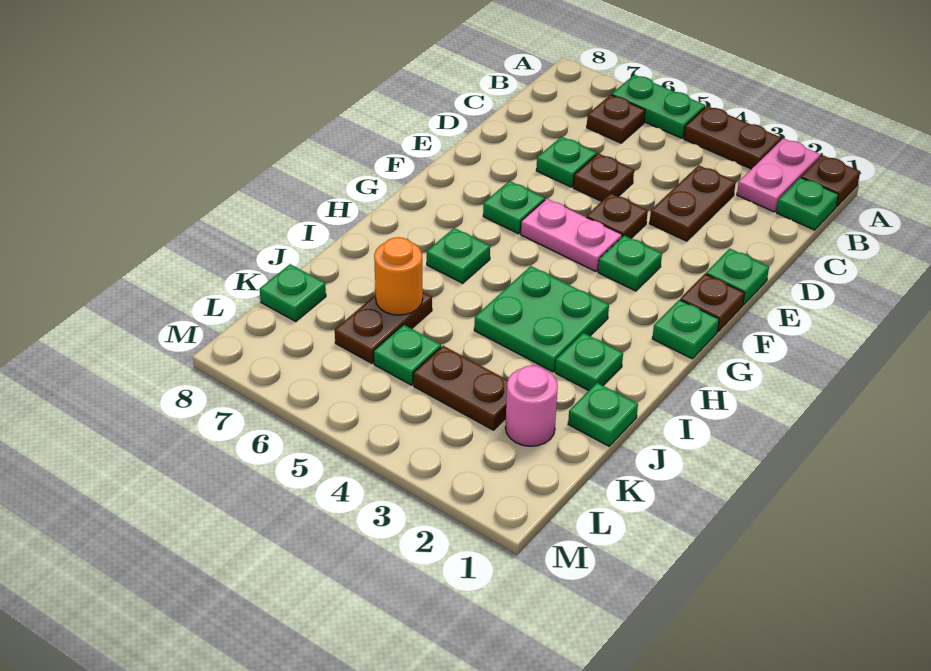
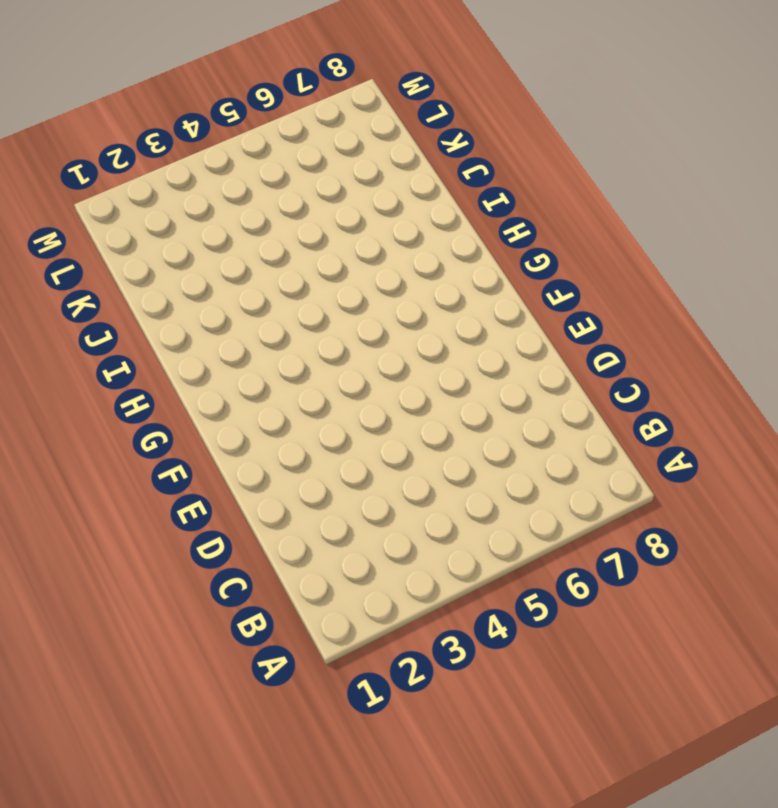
none -> brown 1x1 plate [801,155,860,207]
none -> pink 1x2 plate [737,138,820,212]
none -> brown 1x2 plate [684,106,781,169]

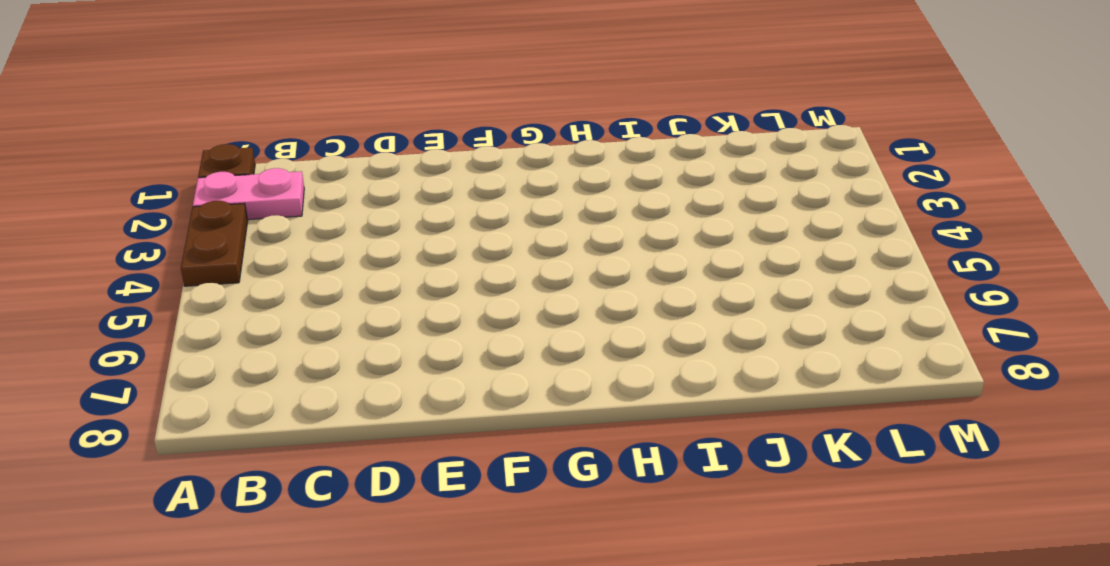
none -> green 1x2 plate [612,75,705,138]
none -> green 1x1 plate [776,177,839,230]
none -> brown 1x1 plate [587,95,645,143]

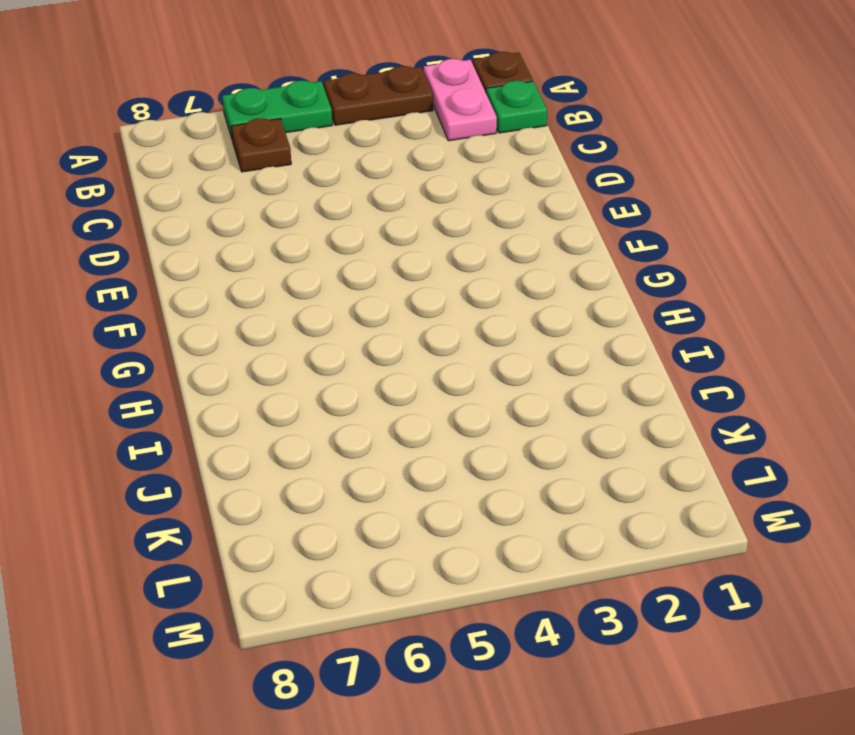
none -> brown 1x2 plate [649,165,736,241]
none -> brown 1x1 plate [573,153,634,201]
none -> green 1x1 plate [536,137,596,187]

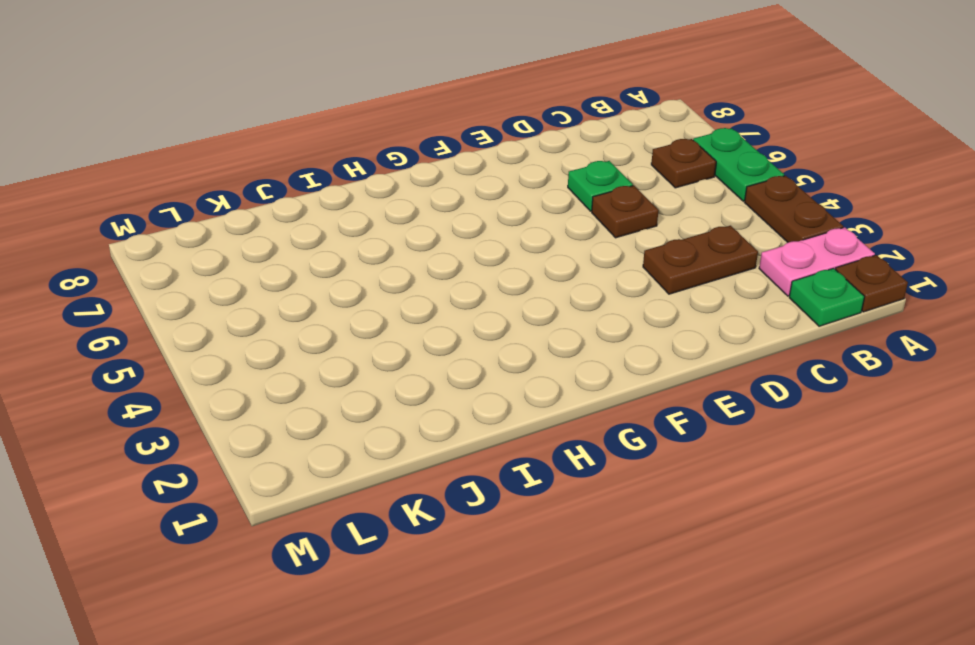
none -> green 1x1 plate [706,249,769,305]
none -> brown 1x1 plate [586,194,648,238]
none -> brown 1x1 plate [680,274,744,331]

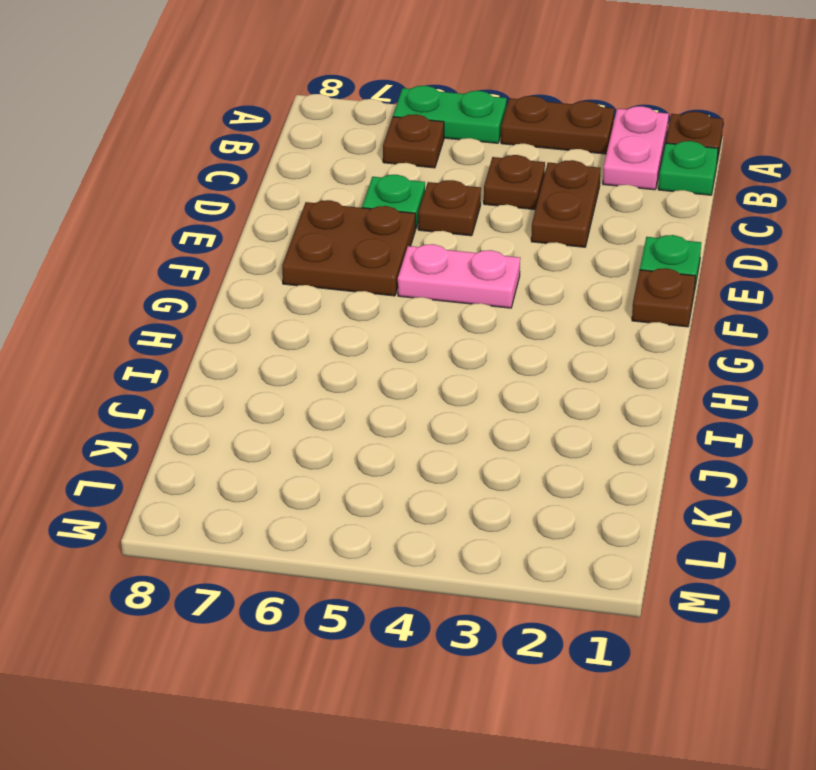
brown 1x1 plate [484,155,545,209] -> brown 1x1 plate moved to [586,194,648,238]
brown 2x2 plate [282,200,415,296] -> green 1x1 plate [483,181,545,234]
none -> green 1x1 plate [598,235,662,291]
none -> green 1x1 plate [652,300,719,359]
none -> green 2x2 plate [474,266,609,372]

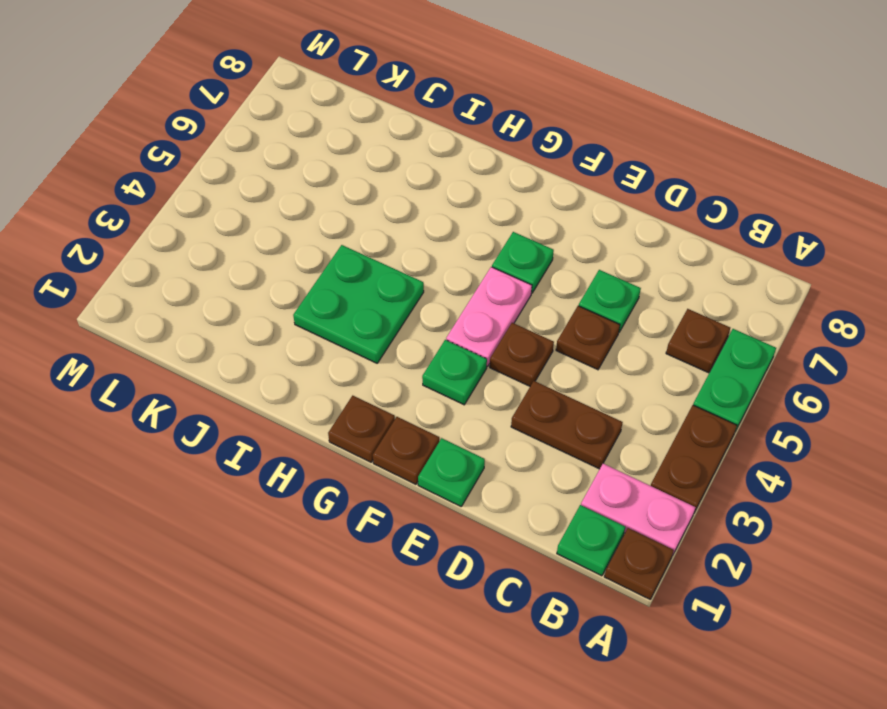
brown 1x1 plate [328,396,395,462] -> green 1x1 plate [652,300,719,359]
none -> green 1x1 plate [427,228,490,283]
none -> green 1x1 plate [555,333,623,391]
none -> green 1x1 plate [568,383,638,446]

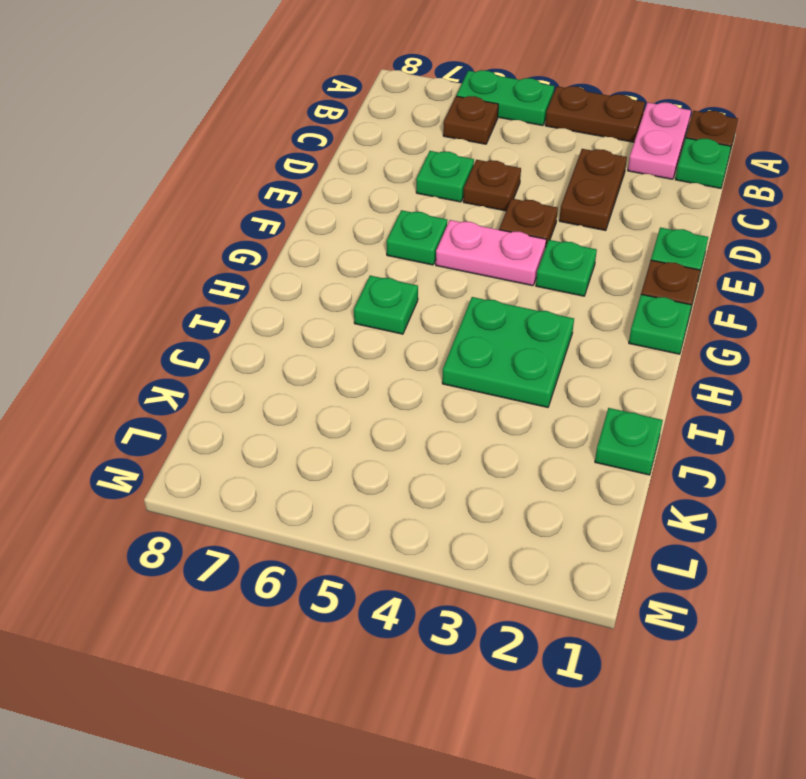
none -> green 1x1 plate [555,333,623,391]
none -> brown 1x2 plate [335,292,432,363]
none -> pink 1x1 round brick [505,366,558,446]

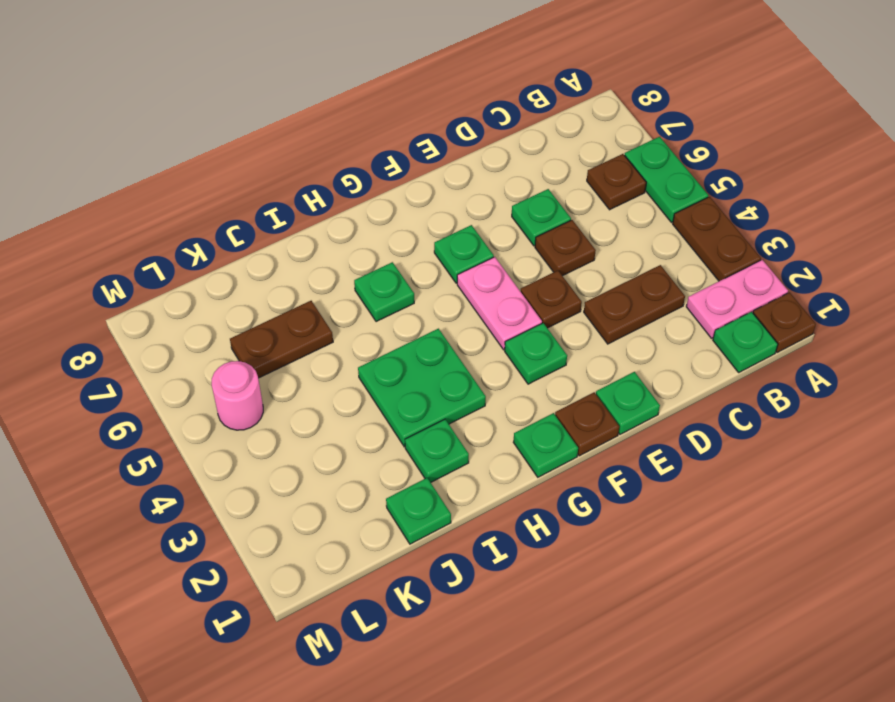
pink 1x1 round brick [212,361,263,430] -> pink 1x1 round brick moved to [505,366,558,446]
none -> brown 1x2 plate [413,346,508,430]
none -> green 1x1 plate [374,325,441,385]
none -> green 1x1 plate [260,264,326,322]

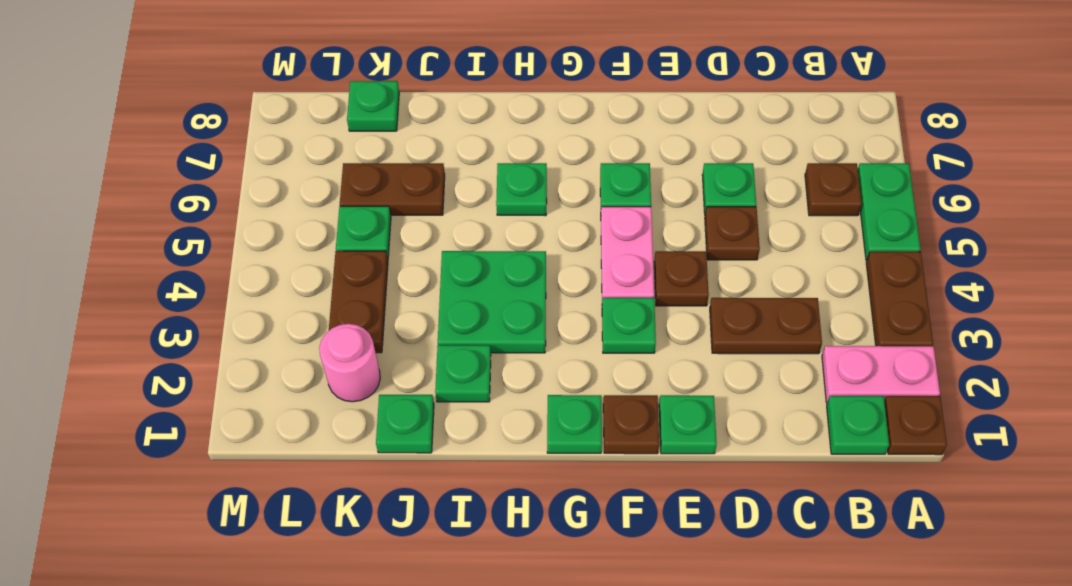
none -> orange 1x1 round brick [374,237,423,315]

